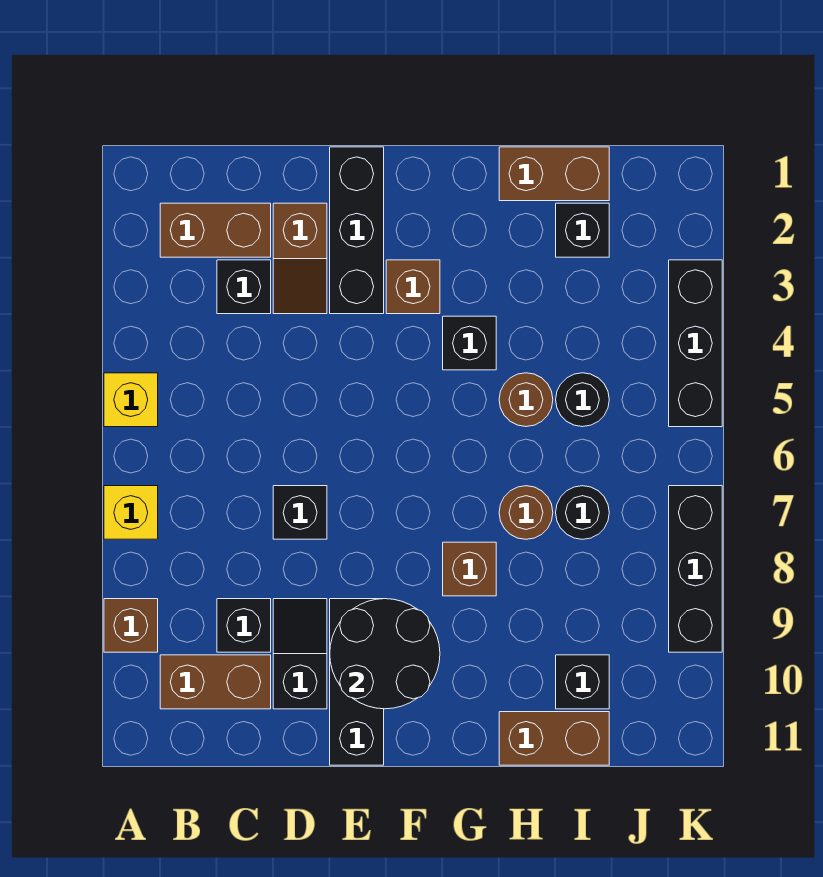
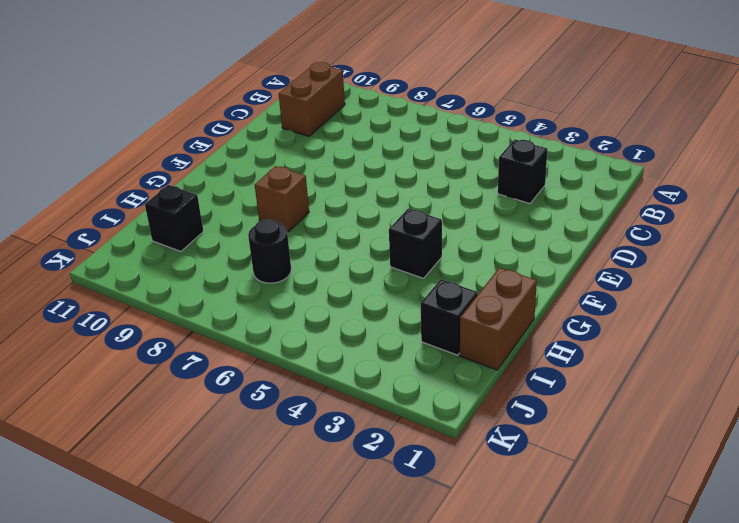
none -> yellow 1x1 brick [104,373,158,427]
none -> yellow 1x1 brick [104,486,158,539]
none -> brown 1x1 brick [104,599,158,652]

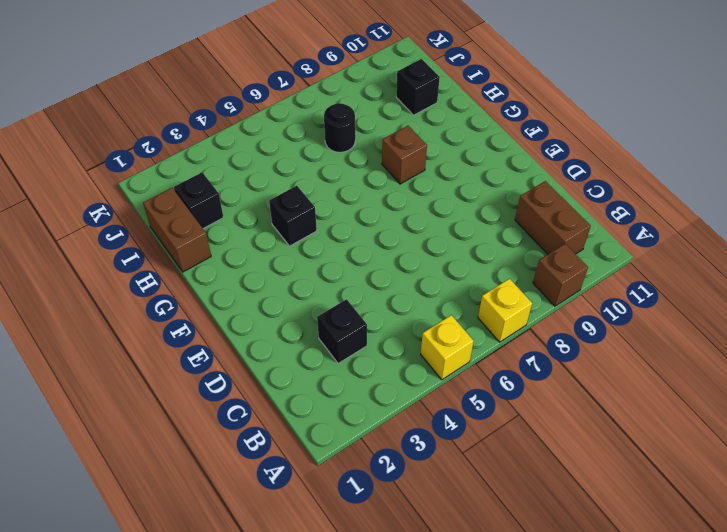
none -> brown 1x2 brick [160,203,271,257]
none -> black 1x1 brick [217,599,271,652]
none -> brown 1x2 slope [273,203,327,314]

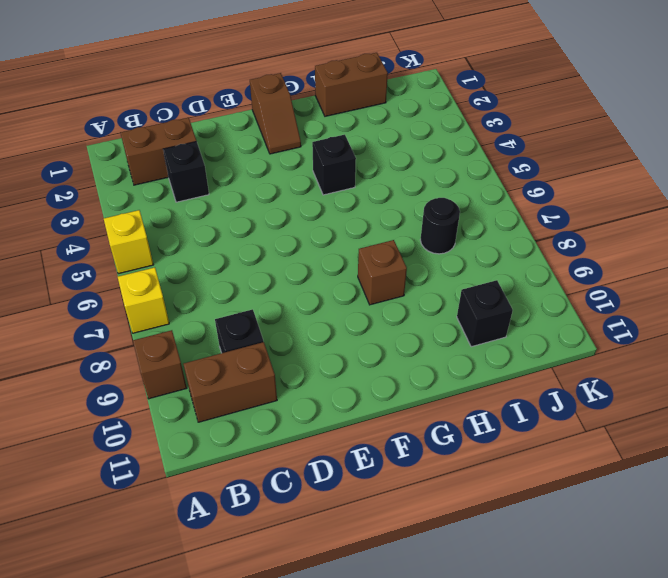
brown 1x2 slope [250,73,301,154] -> brown 1x2 slope moved to [273,203,327,314]
none -> black 1x1 brick [273,486,327,539]
none -> black 1x2 slope [273,599,327,709]
none -> black 1x3 brick [330,147,384,314]

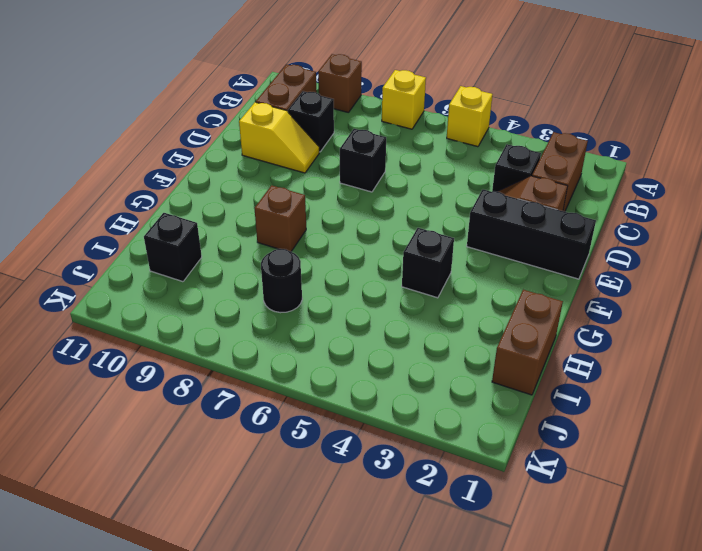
yellow 1x2 slope [239,102,319,173] -> black 1x2 slope [273,599,327,709]
none -> black 1x3 brick [330,599,384,765]
none -> brown 1x1 brick [386,260,440,314]
none -> brown 1x1 round brick [499,373,553,427]

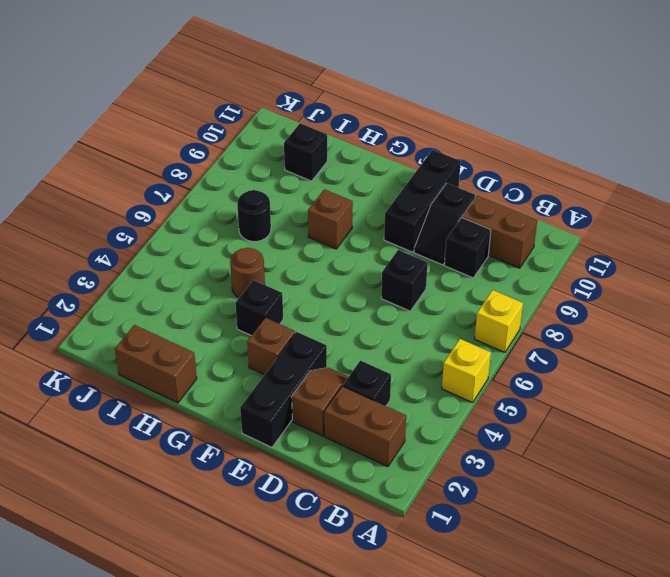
none -> brown 1x1 brick [104,599,158,652]
none -> brown 1x1 round brick [499,486,553,539]
none -> brown 1x2 brick [499,712,609,765]

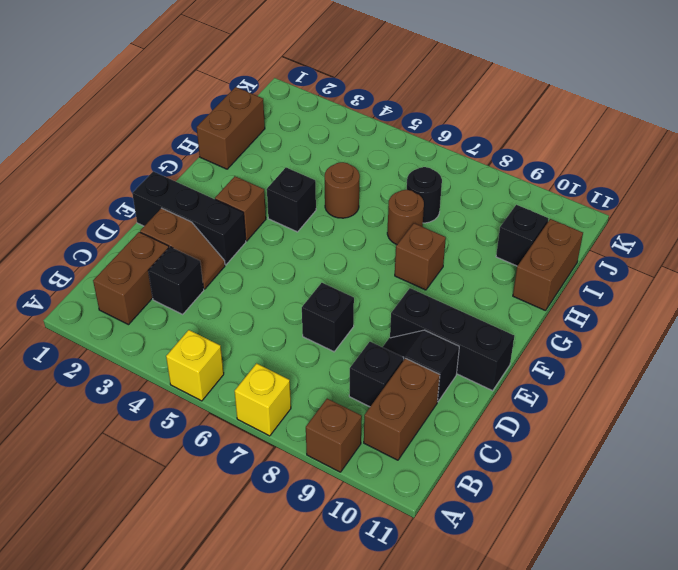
none -> black 1x1 brick [556,203,609,257]
none -> black 1x1 round brick [556,373,609,427]
none -> black 1x3 brick [669,260,722,427]

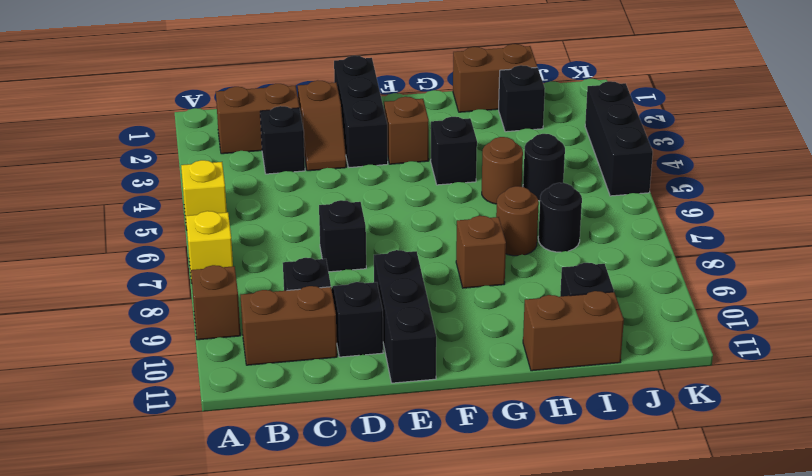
none -> black 1x3 brick [669,486,722,652]
none -> black 2x2 round brick [330,599,440,709]

